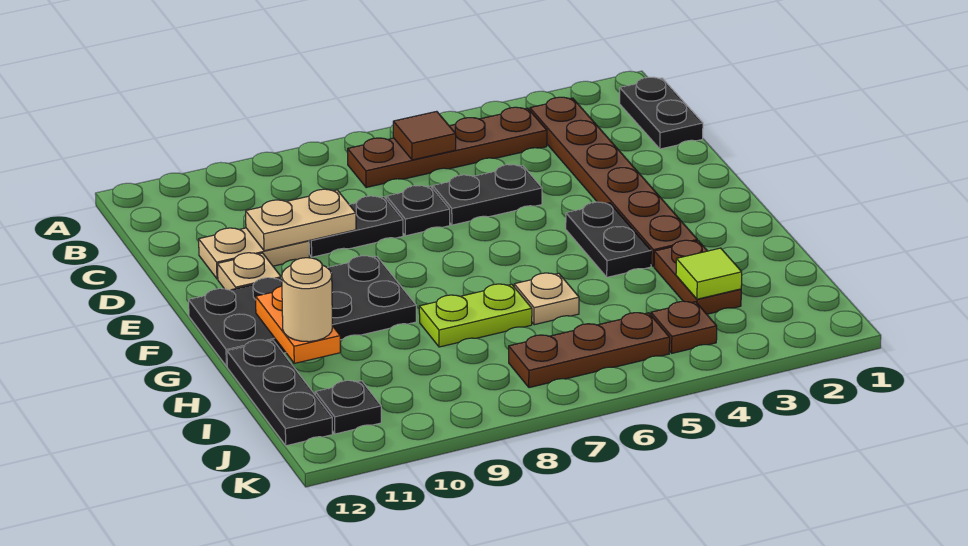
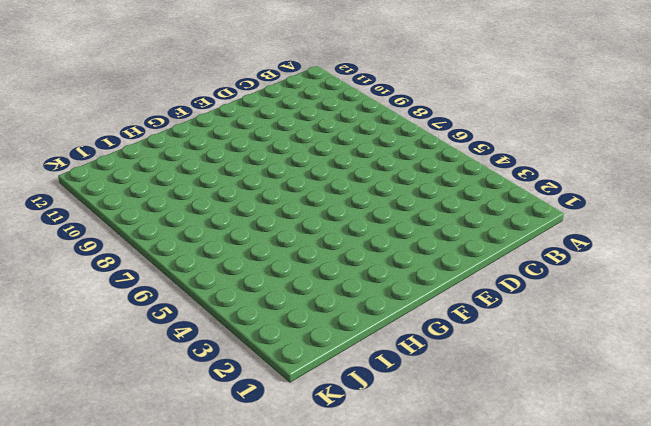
none -> black 1x2 plate [620,77,703,149]
none -> brown 1x6 plate [530,97,698,266]
none -> brown 1x4 plate [348,107,547,188]

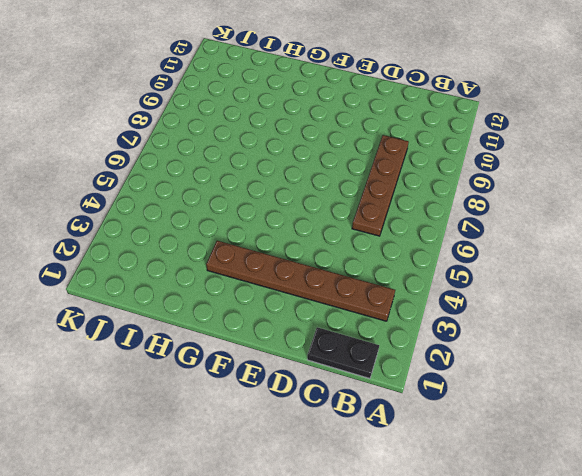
brown 1x4 plate [352,135,409,236] -> brown 1x4 plate moved to [348,107,547,188]
none -> black 1x2 plate [433,165,542,225]
none -> black 1x1 plate [386,186,450,236]
none -> black 1x2 plate [309,196,403,257]

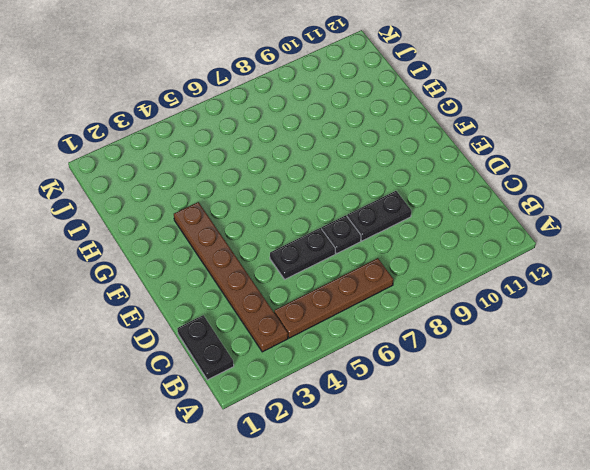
none -> tan 1x2 plate [199,228,309,279]
none -> tan 1x1 plate [218,253,281,290]
none -> black 1x2 plate [566,202,651,277]

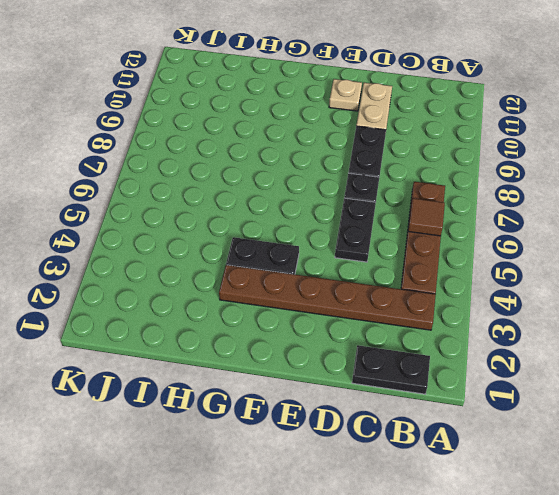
none -> black 2x4 plate [189,256,416,366]
none -> brown 1x2 plate [654,240,741,314]
none -> tan 1x1 plate [514,273,579,325]

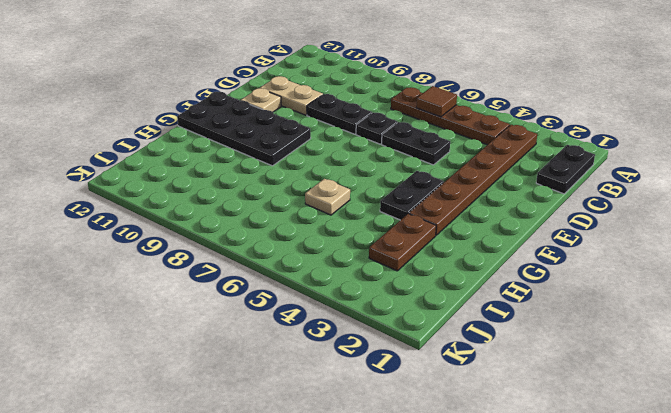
none -> lime 1x2 plate [419,284,532,347]
none -> black 1x3 plate [227,340,332,446]
none -> brown 1x1 plate [651,301,717,353]

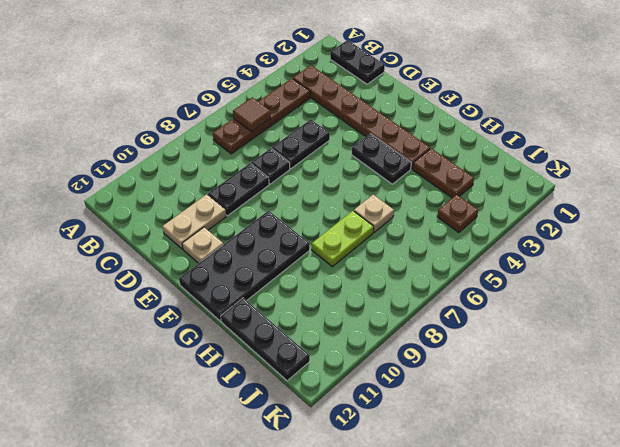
none -> brown 1x3 plate [509,313,670,388]
none -> black 1x1 plate [315,381,381,434]
none -> tan 1x2 plate [246,189,356,251]

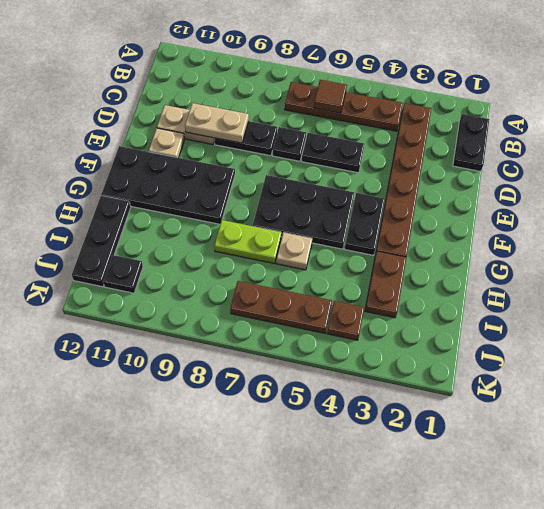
black 2x3 plate [253,175,354,249] -> none
none -> orange 1x2 plate [256,286,340,363]
none -> lime 1x1 tile [676,248,742,299]
none -> tan 1x1 round brick [282,258,332,342]

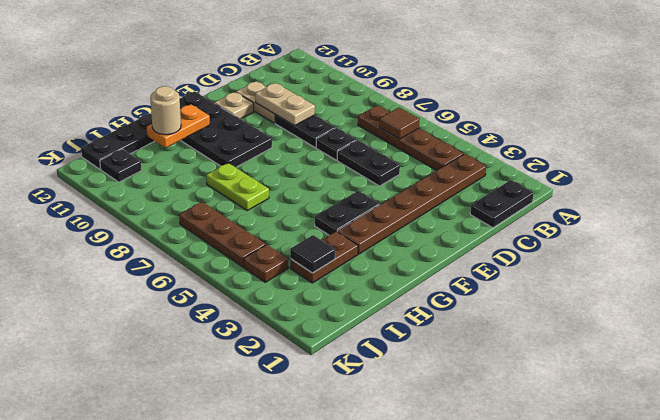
black 1x1 tile [290,235,335,273] -> lime 1x1 tile [676,248,742,299]
none -> tan 1x1 plate [514,273,579,325]

